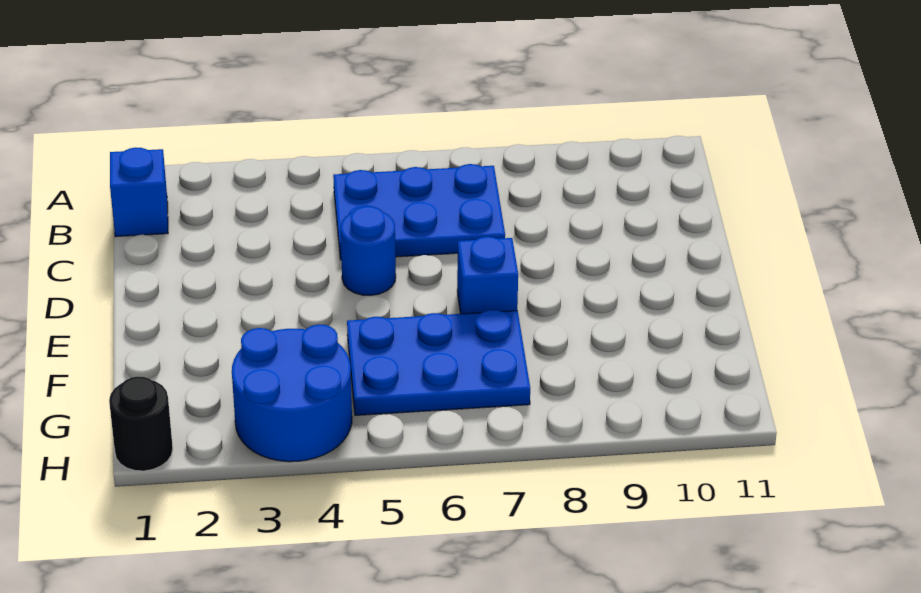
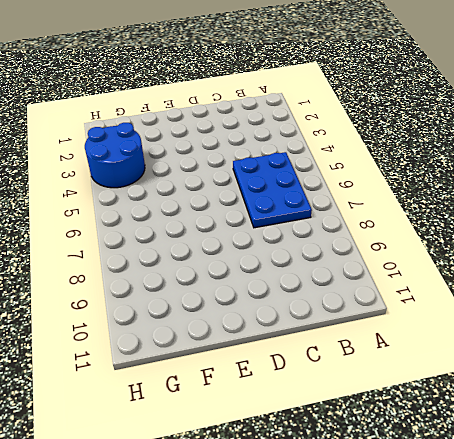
none -> blue 1x1 brick [110,148,168,237]
none -> blue 1x1 round brick [341,206,396,296]

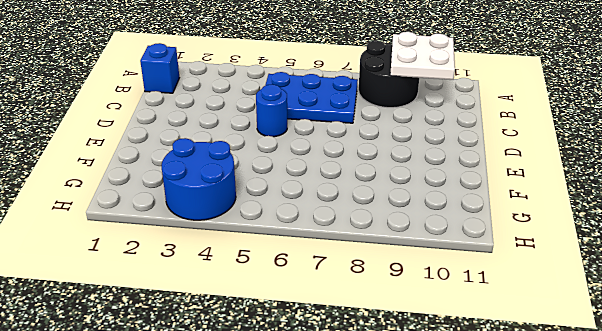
black 2x2 round brick [359,41,419,108] -> none
white 2x2 plate [390,32,455,80] -> none
none -> blue 1x1 brick [457,237,518,314]
none -> blue 2x3 plate [347,310,530,415]

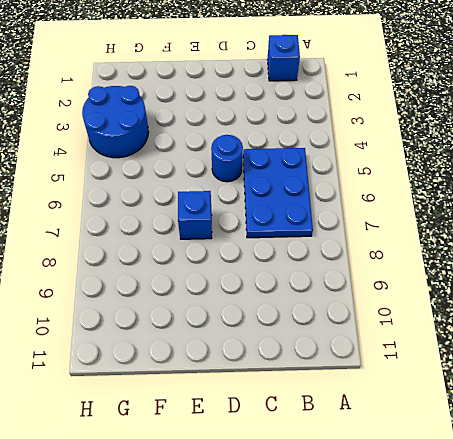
none -> blue 2x3 plate [347,310,530,415]
none -> black 1x1 round brick [109,376,173,471]

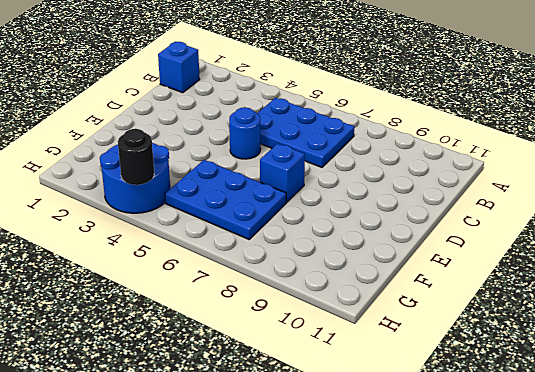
black 1x1 round brick [118,129,154,185] -> black 1x1 round brick moved to [109,376,173,471]

